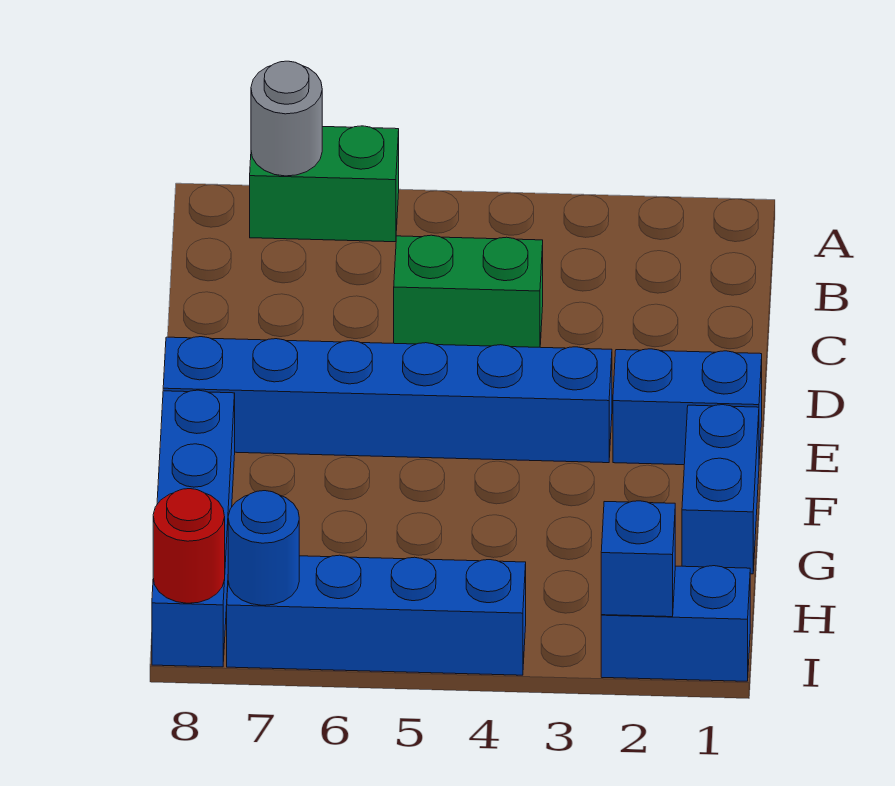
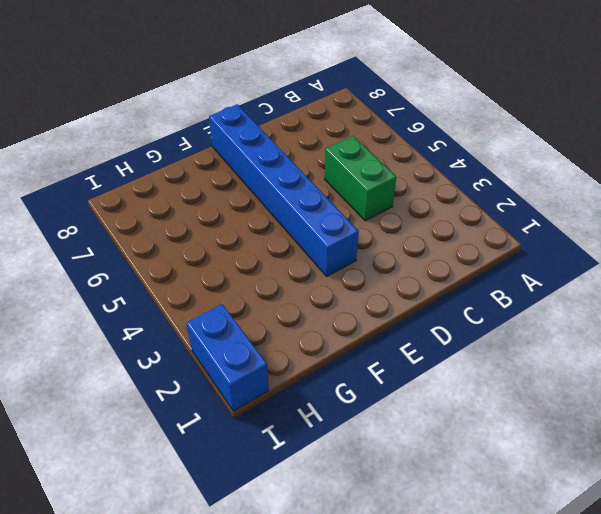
none -> green 1x2 brick [250,126,399,242]
none -> blue 1x2 brick [613,349,762,465]
none -> blue 1x2 brick [682,405,759,574]

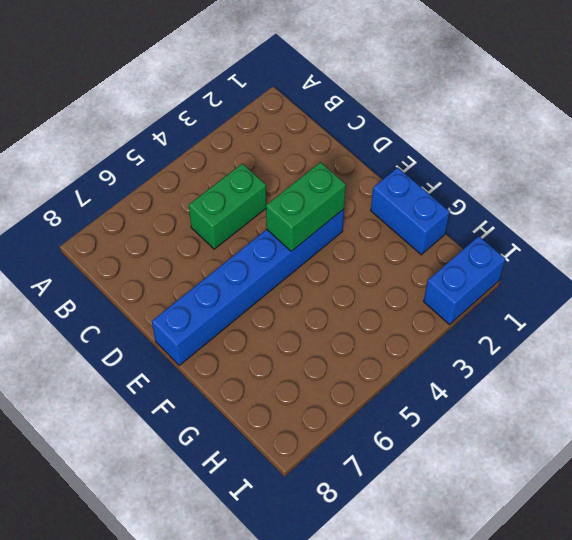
green 1x2 brick [266,162,346,251] -> green 1x2 brick moved to [250,126,399,242]
none -> blue 1x2 brick [613,349,762,465]
none -> blue 1x4 brick [152,390,235,667]
none -> blue 1x4 brick [227,555,526,675]

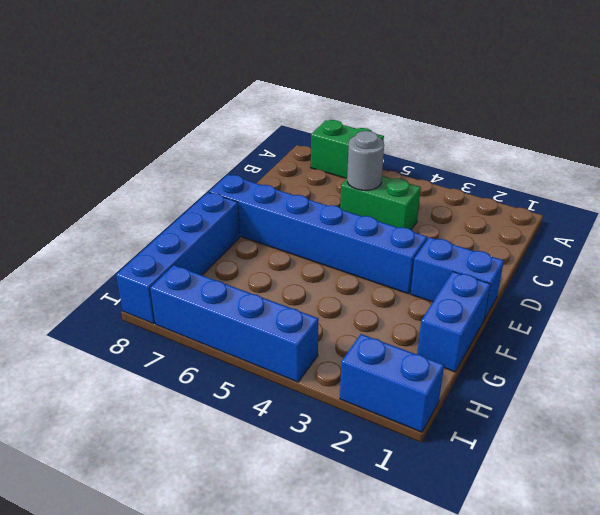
grey 1x1 round brick [347,131,384,190] -> grey 1x1 round brick moved to [251,61,322,176]
none -> blue 1x1 brick [601,501,675,617]
none -> blue 1x1 round brick [228,491,299,605]
none -> red 1x1 round brick [153,489,225,603]

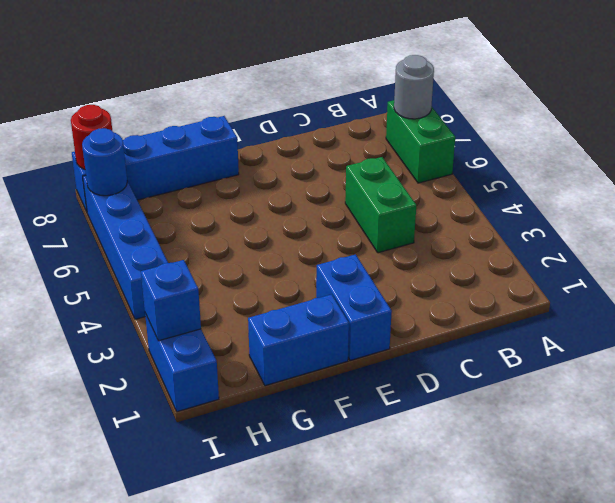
none -> blue 1x6 brick [163,337,612,463]

